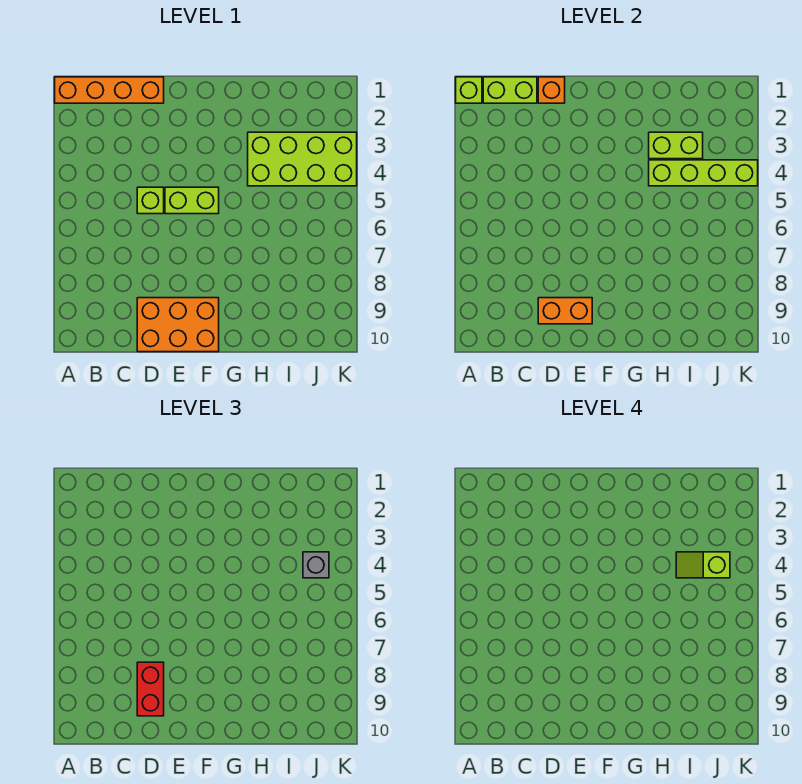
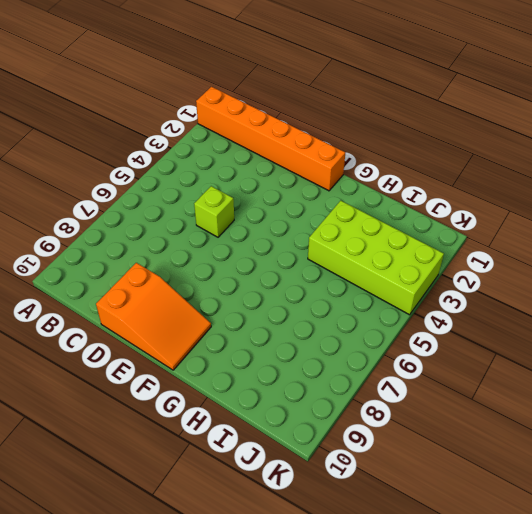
orange 1x6 brick [196,87,345,191] -> orange 1x4 brick [55,77,164,103]
orange 2x3 slope [96,263,211,370] -> orange 2x3 brick [137,298,219,352]
none -> lime 1x2 brick [165,187,219,214]
none -> lime 1x1 brick [456,77,482,103]
none -> lime 1x2 brick [483,77,537,103]

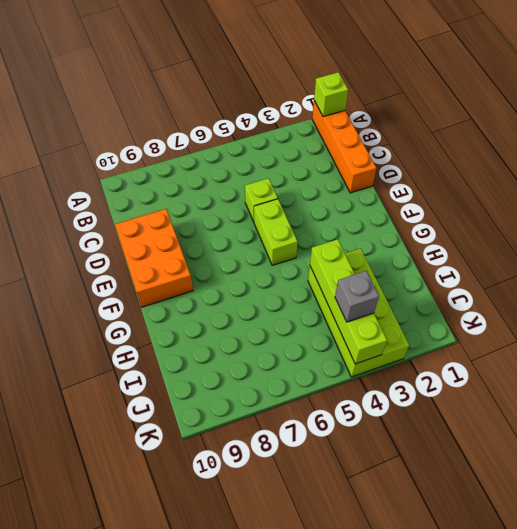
none -> lime 1x2 brick [483,77,537,103]
none -> orange 1x1 brick [538,77,565,103]
none -> orange 1x2 brick [538,298,592,324]

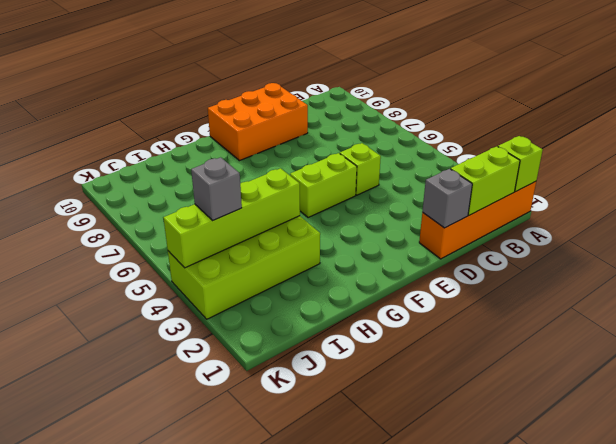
grey 1x1 brick [422,169,472,228] -> orange 1x1 brick [538,77,565,103]
none -> orange 1x2 brick [538,298,592,324]
none -> lime 1x2 brick [649,132,703,159]
none -> red 1x2 brick [137,662,164,716]

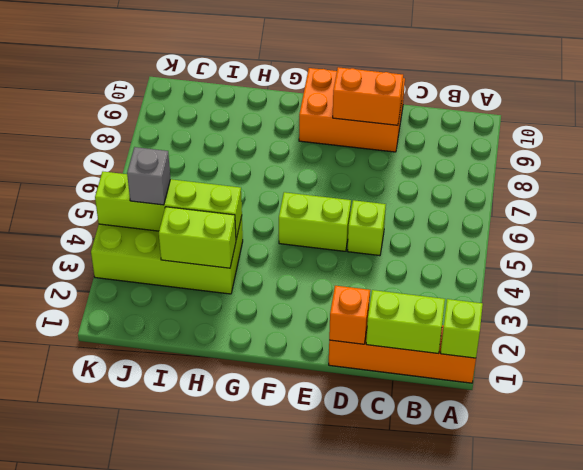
none -> red 1x2 brick [137,662,164,716]
none -> lime 1x2 slope [676,552,730,578]

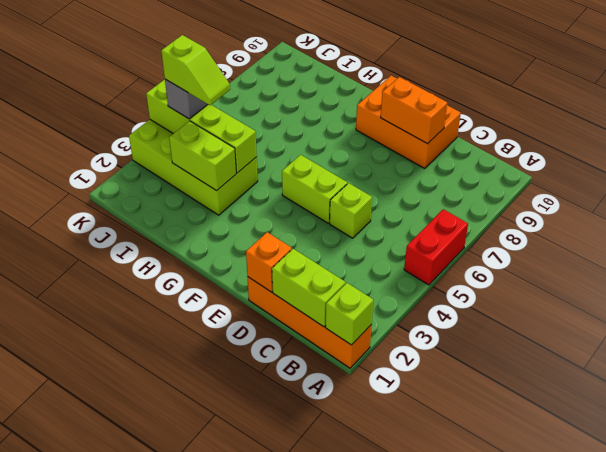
red 1x2 brick [404,209,468,285] -> red 1x2 brick moved to [137,662,164,716]

